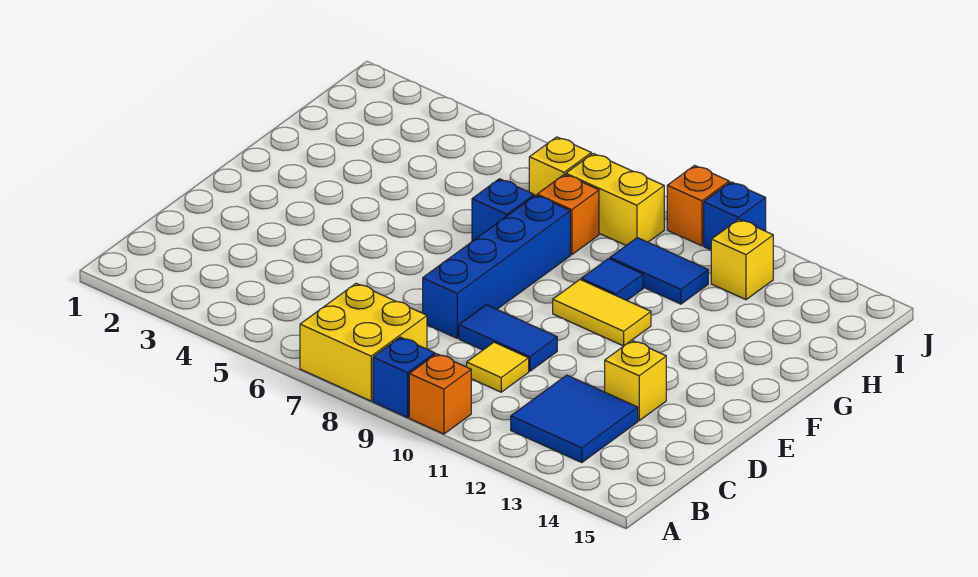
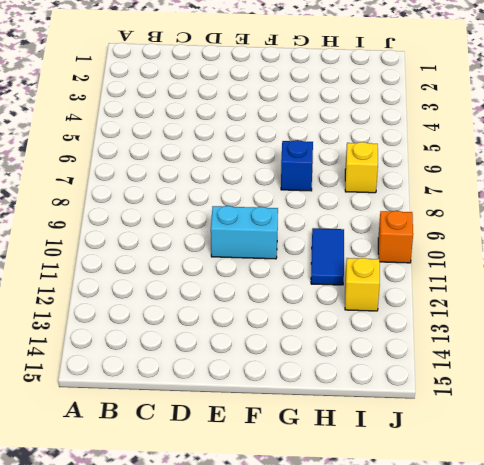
cyan 1x2 brick [211,206,278,259] -> yellow 1x2 tile [553,280,651,346]
none -> yellow 2x2 brick [300,283,427,401]
none -> blue 1x1 brick [373,337,435,418]
none -> orange 1x1 brick [409,354,471,434]

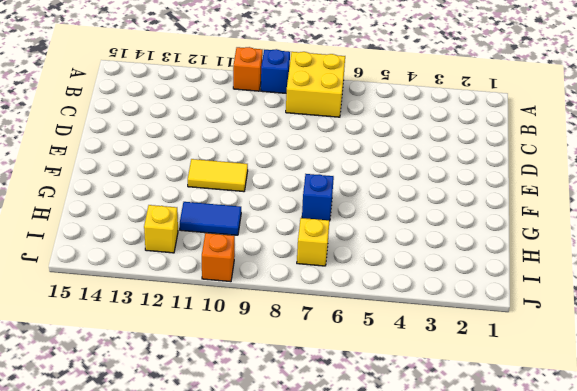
none -> blue 2x2 tile [511,375,638,463]
none -> yellow 1x1 tile [467,342,529,392]
none -> blue 1x4 brick [423,195,570,338]

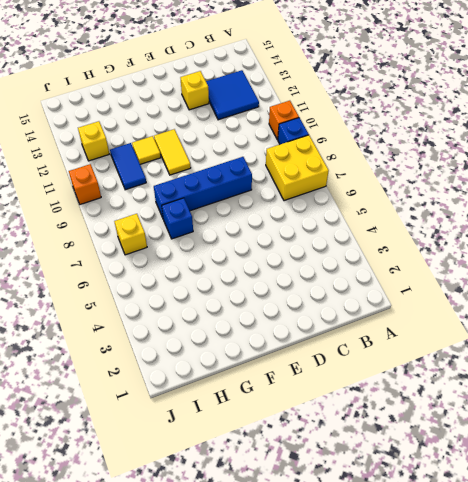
yellow 1x1 tile [132,136,161,164] -> yellow 1x1 tile moved to [467,342,529,392]
none -> blue 1x2 tile [459,305,557,371]
none -> blue 1x1 tile [581,259,643,300]
none -> orange 1x1 brick [537,174,599,255]

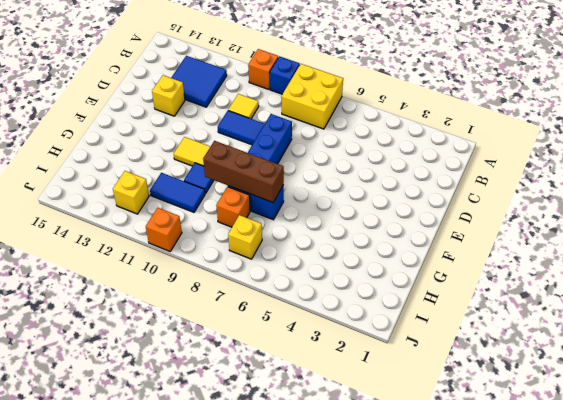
brown 1x3 brick [203,141,284,203] -> none
none -> yellow 1x2 brick [566,153,664,245]
none -> blue 1x1 brick [704,182,766,250]

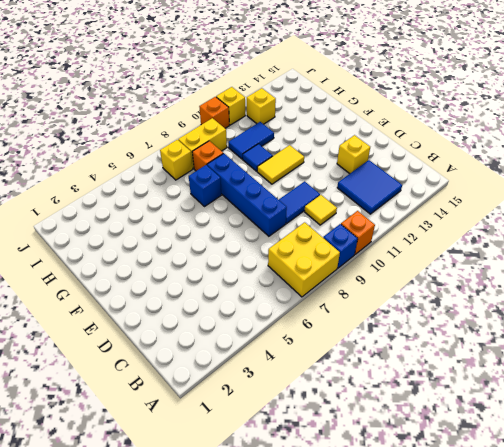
yellow 1x1 brick [216,87,245,125] -> blue 1x1 brick [704,182,766,250]

